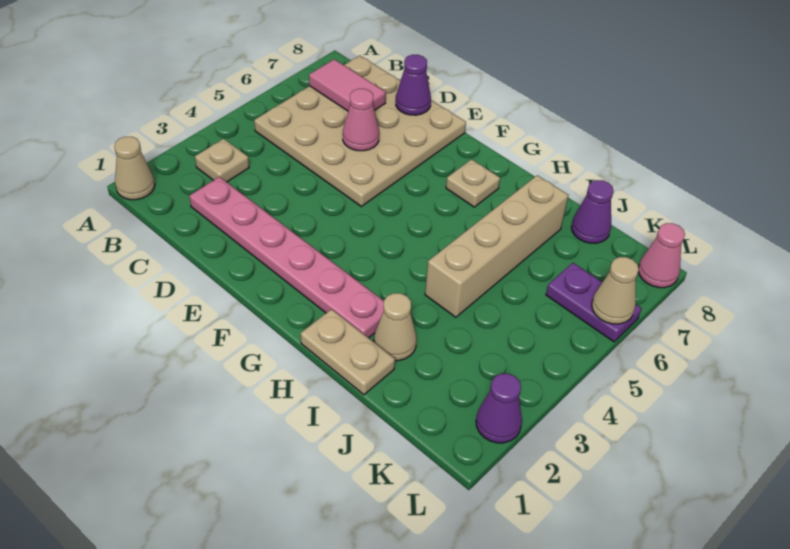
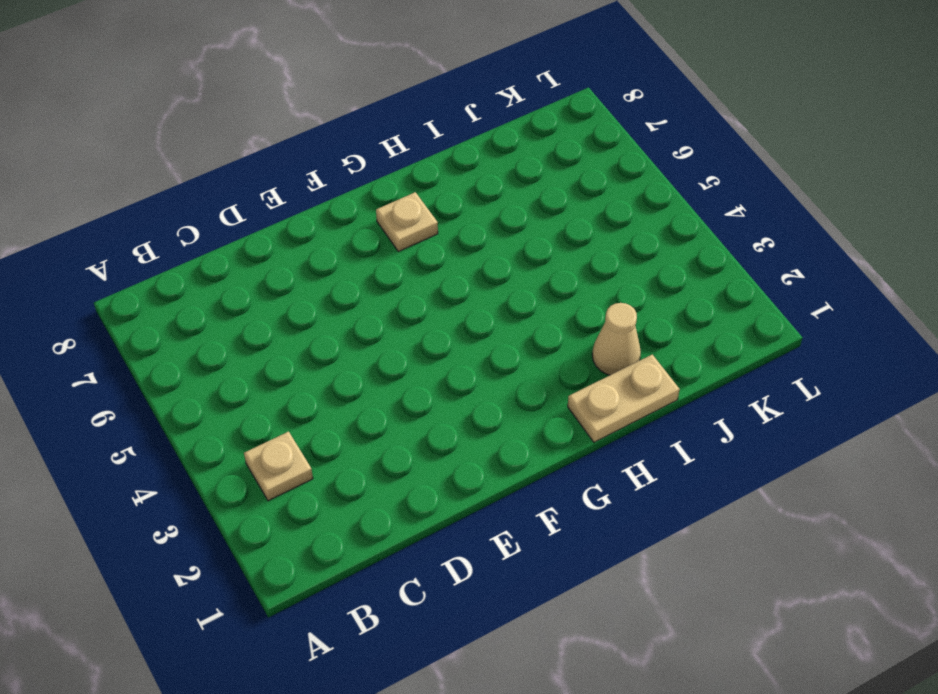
none -> tan 1x1 cone [114,137,155,200]
none -> tan 4x4 plate [254,56,466,206]
none -> pink 1x6 plate [190,177,384,338]

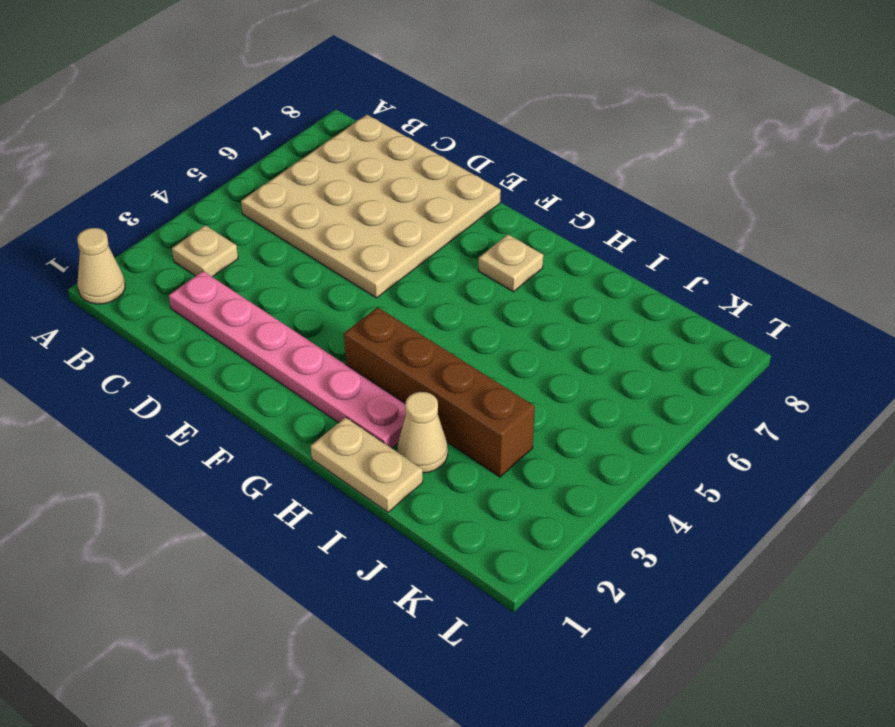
brown 1x4 brick [344,307,535,477] -> none
none -> tan 1x4 brick [425,175,569,317]
none -> purple 1x1 cone [571,180,614,243]
none -> purple 1x2 plate [546,263,642,342]

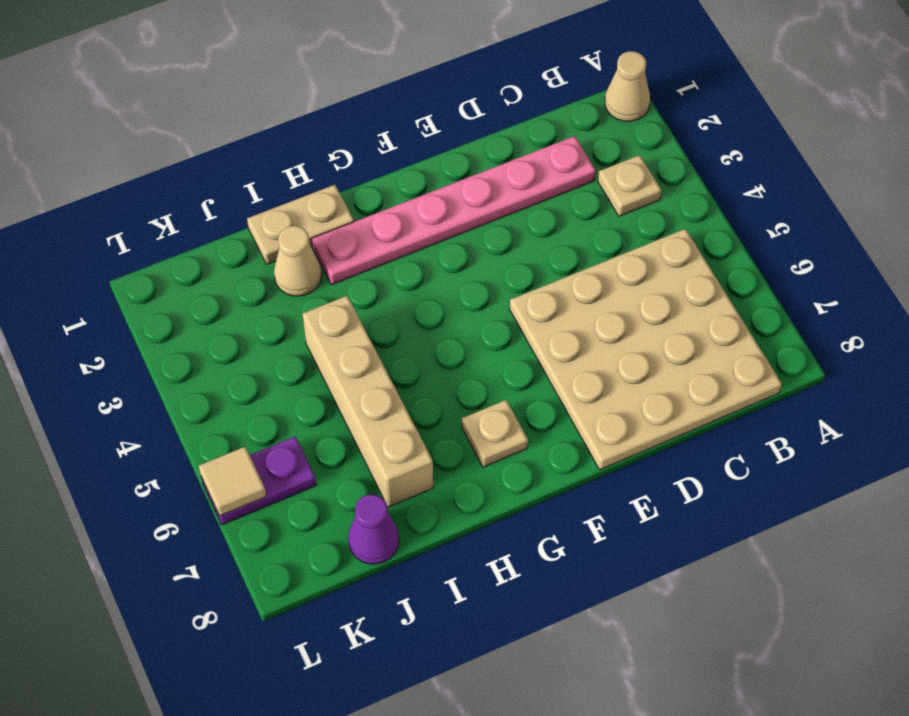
tan 1x1 tile [199,447,266,516] -> tan 1x1 cone [592,257,639,324]
none -> purple 1x1 cone [476,374,522,443]
none -> pink 1x1 cone [638,223,685,288]
none -> pink 1x2 tile [309,59,386,111]

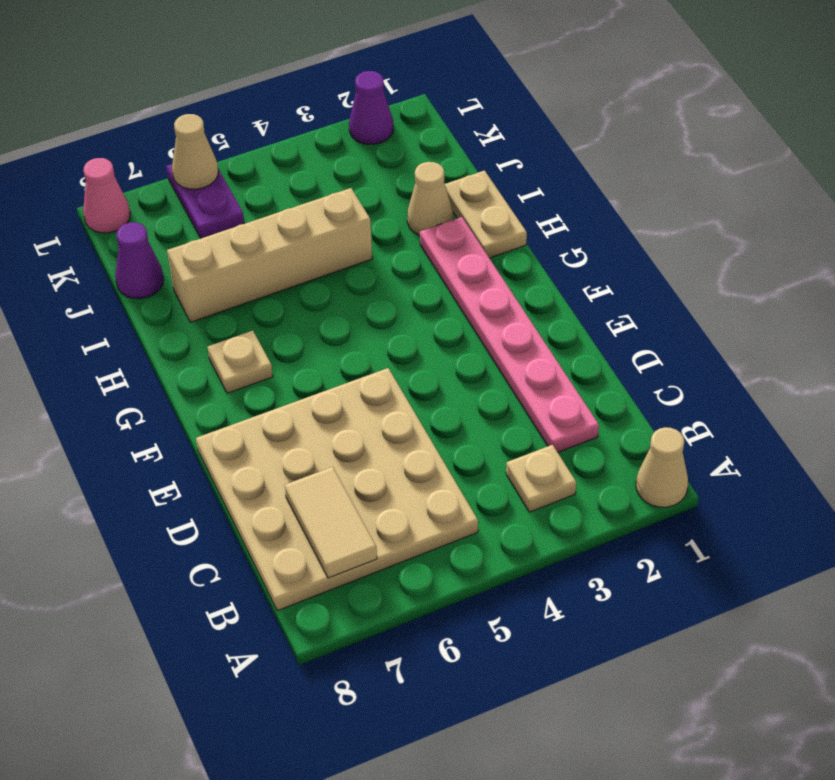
tan 1x2 tile [285,467,377,578] -> pink 1x2 tile [309,59,386,111]
none -> pink 1x1 cone [343,89,379,151]
none -> purple 1x1 cone [396,55,431,115]

